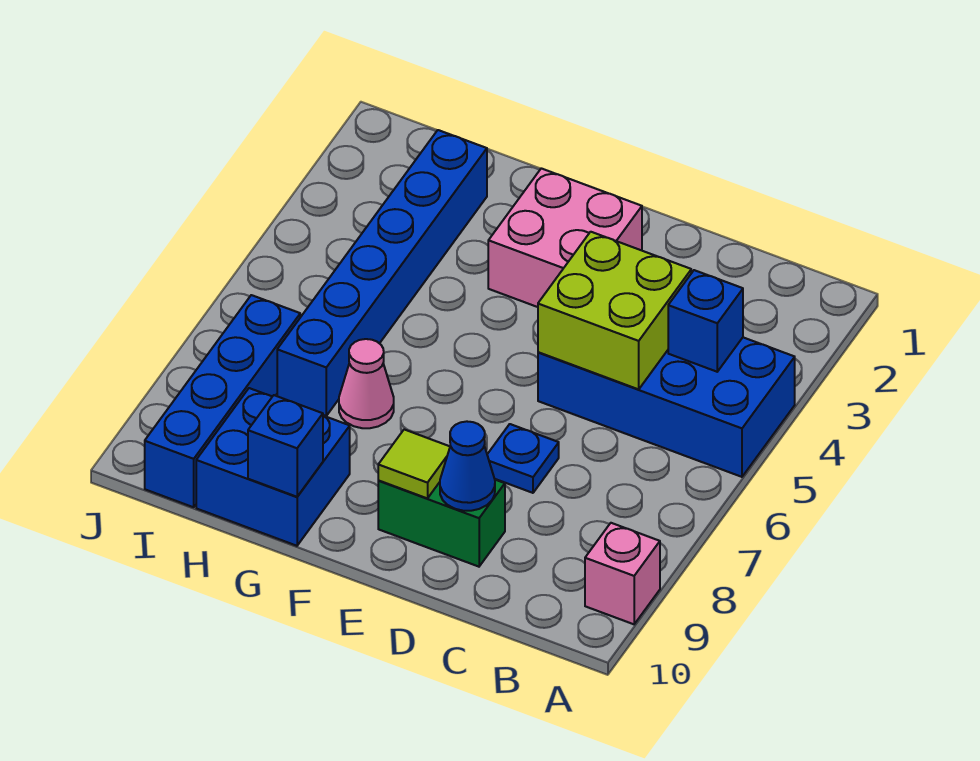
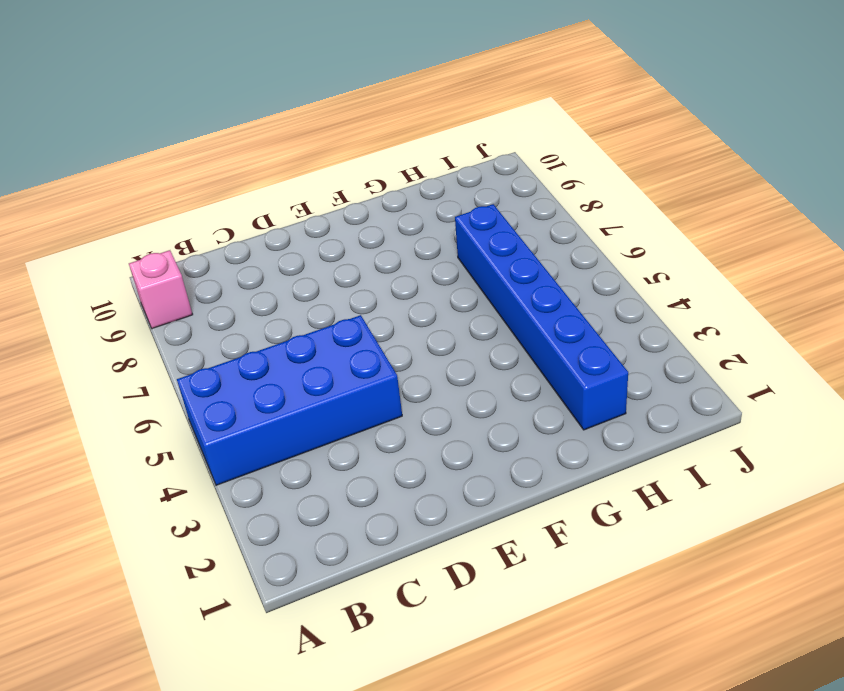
none -> blue 1x1 plate [487,424,559,493]
none -> green 1x2 brick [378,480,505,567]
none -> pink 2x2 brick [488,168,642,307]

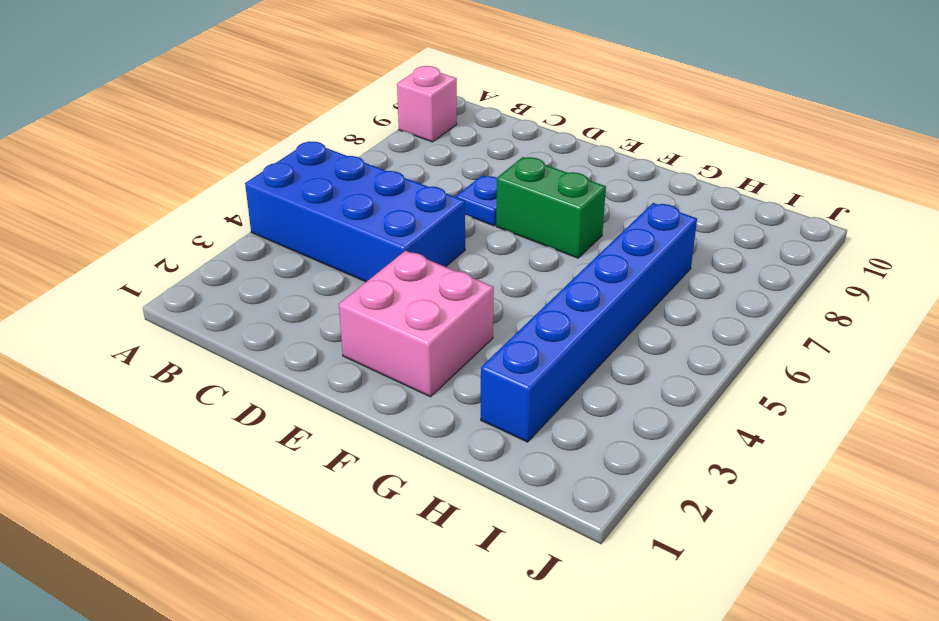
green 1x2 brick [496,157,606,258] -> green 1x2 brick moved to [378,480,505,567]
none -> pink 1x1 cone [339,339,394,428]
none -> blue 2x2 brick [196,388,350,546]
none -> blue 1x4 brick [145,295,300,507]

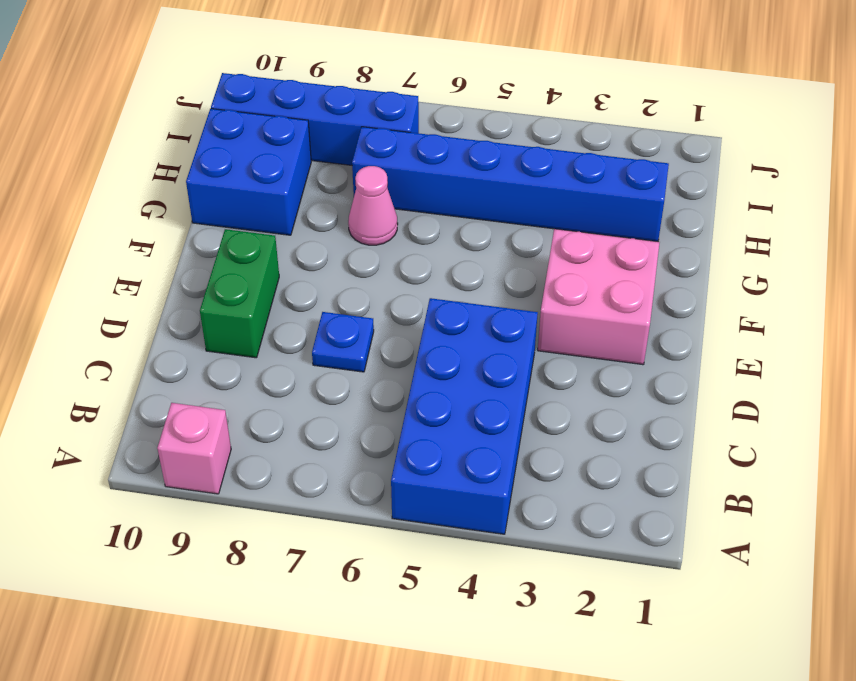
none -> blue 1x1 brick [668,270,743,372]
none -> lime 2x2 brick [538,232,691,389]
none -> blue 1x1 cone [440,421,495,511]

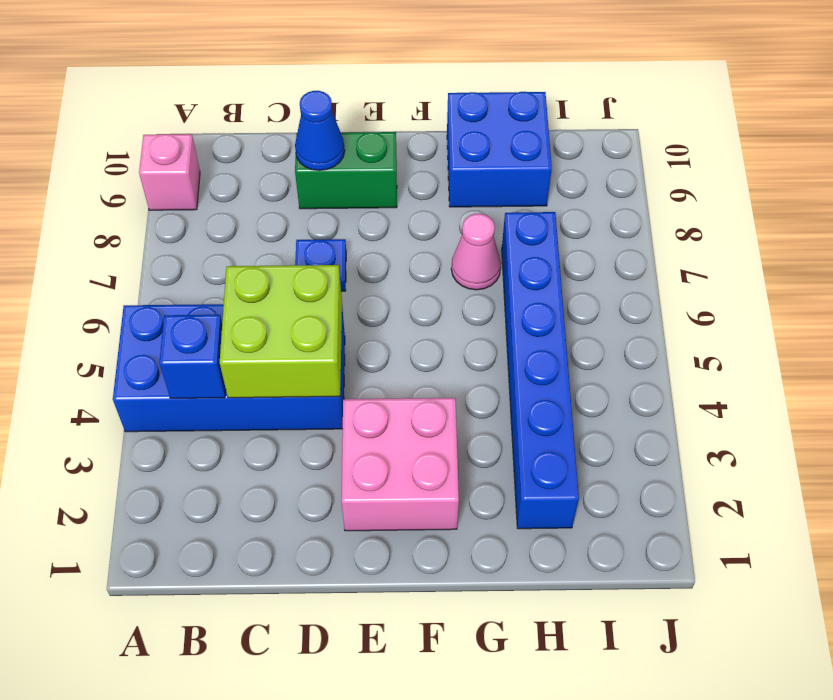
none -> blue 1x4 brick [145,295,300,507]
none -> lime 1x1 tile [378,430,450,498]
none -> blue 1x1 brick [248,395,323,497]

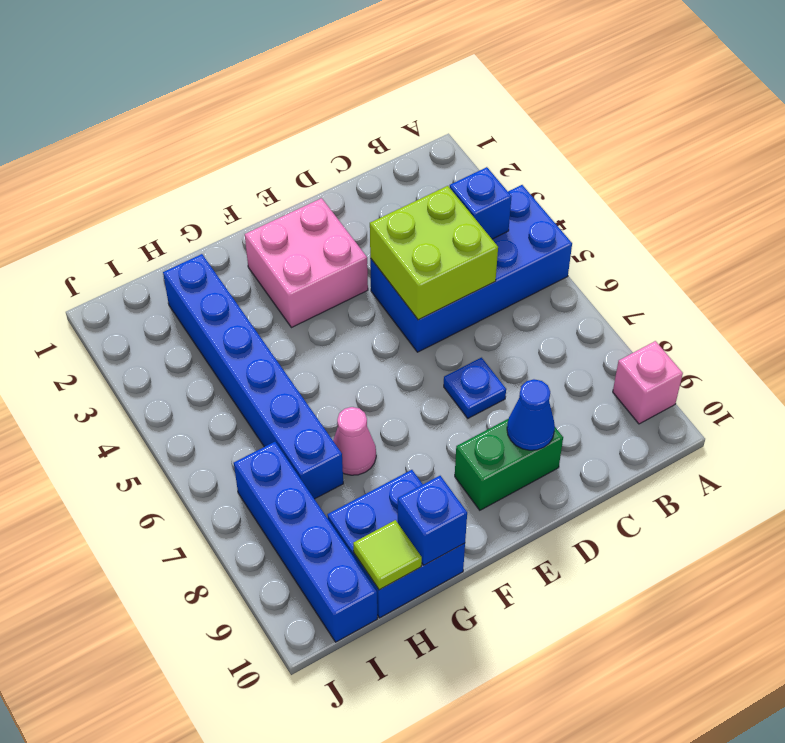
lime 1x1 tile [353,520,422,590] -> lime 1x1 tile moved to [378,430,450,498]

